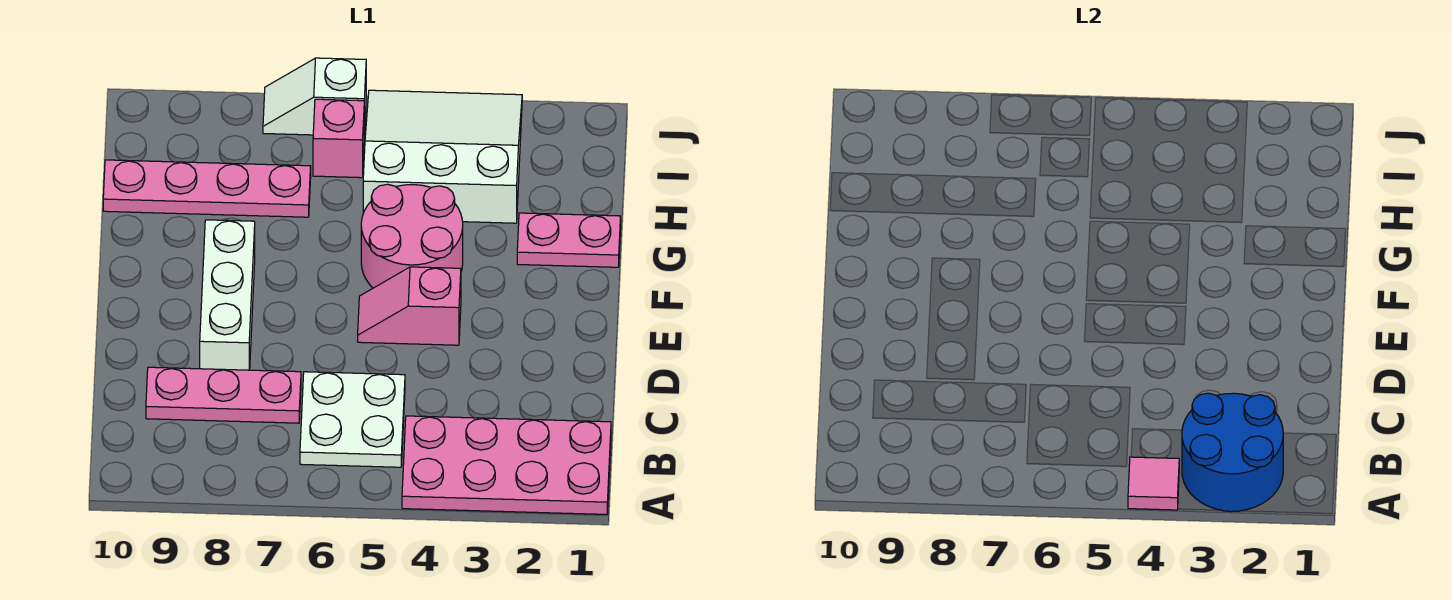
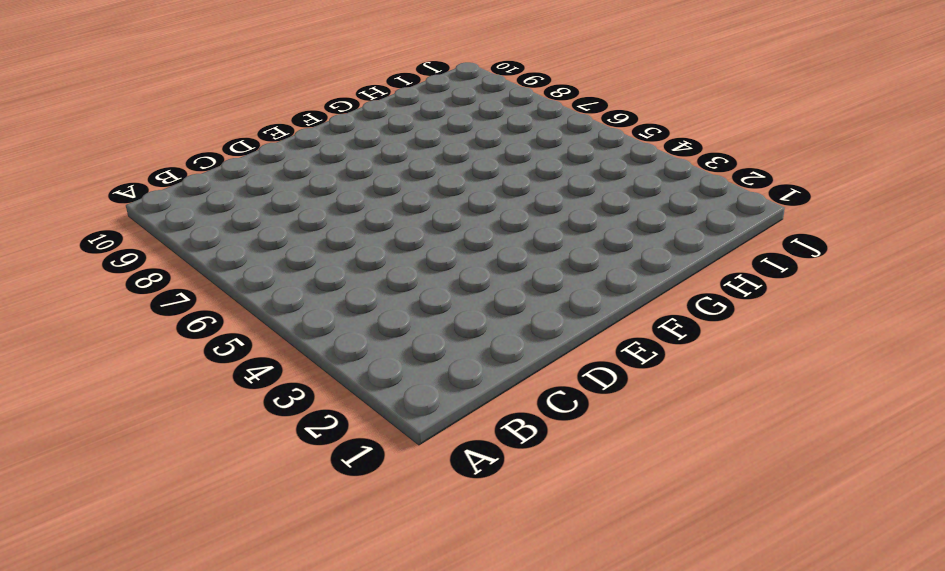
none -> pink 2x4 plate [402,416,611,514]
none -> white 2x2 plate [300,372,405,467]
none -> pink 1x3 plate [146,367,301,423]

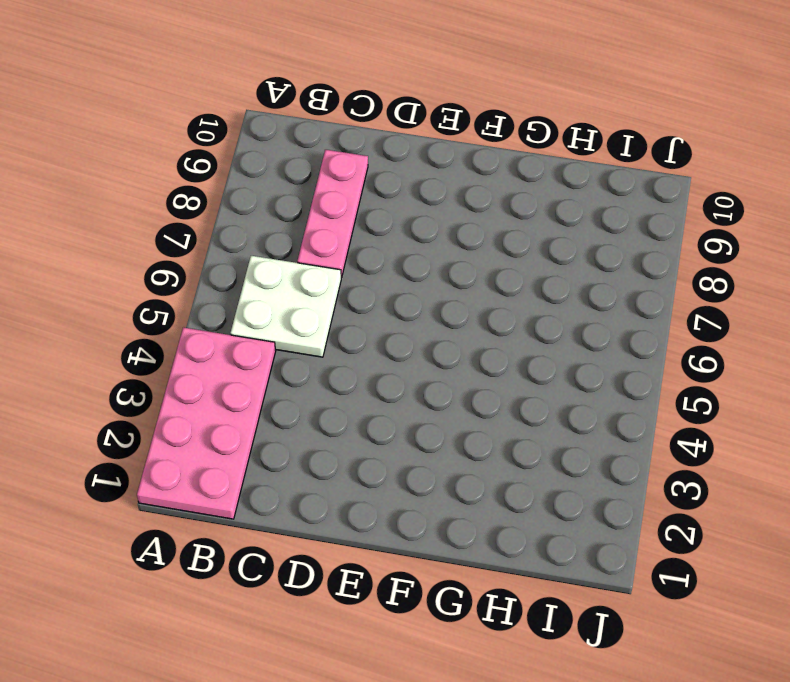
none -> white 1x3 brick [200,220,255,370]
none -> pink 1x2 slope [358,267,461,345]
none -> pink 2x2 round brick [361,184,463,288]

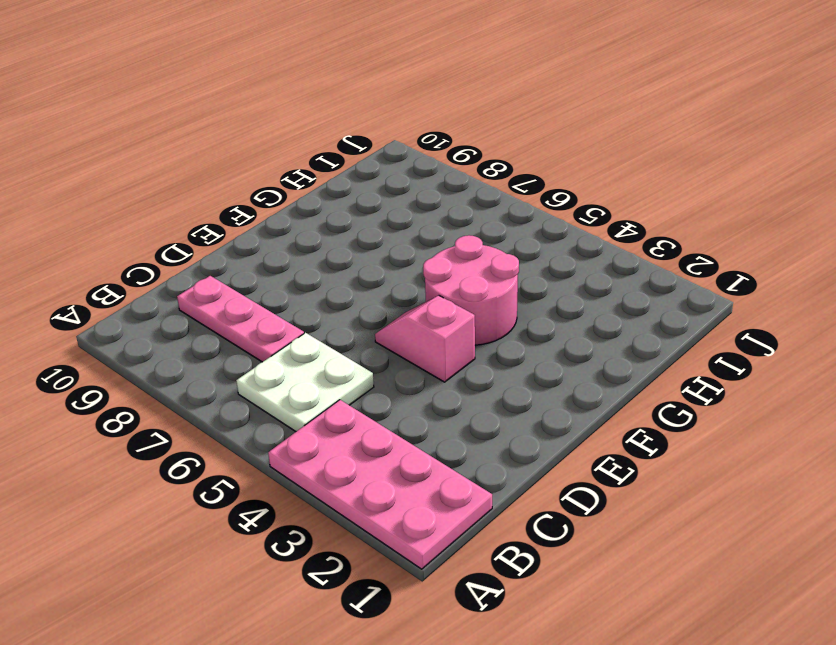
none -> white 1x3 brick [200,220,255,370]
none -> pink 1x2 plate [517,213,621,267]
none -> white 3x3 slope [363,90,522,223]

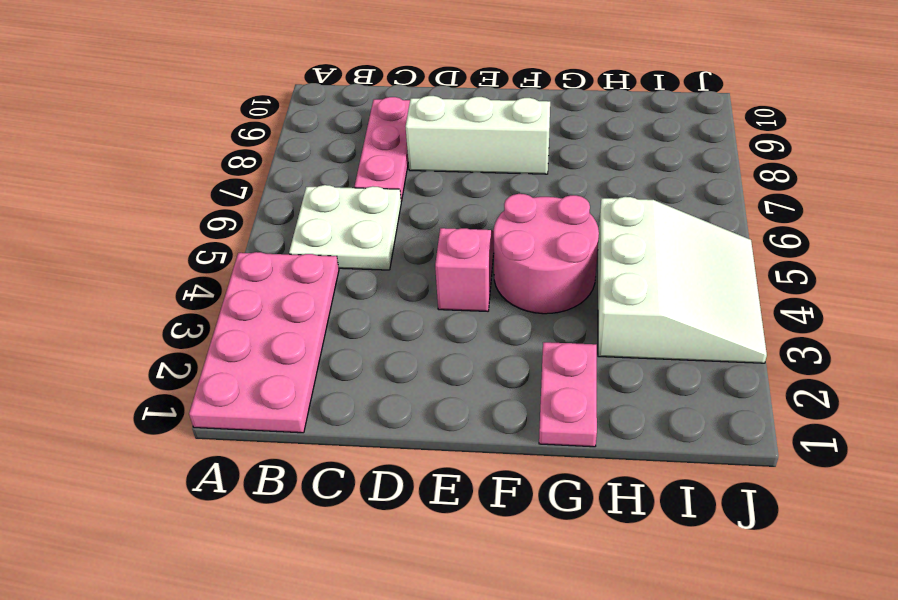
none -> pink 1x4 plate [103,160,311,217]
none -> pink 1x1 brick [313,99,364,178]
none -> white 1x2 slope [263,58,366,136]

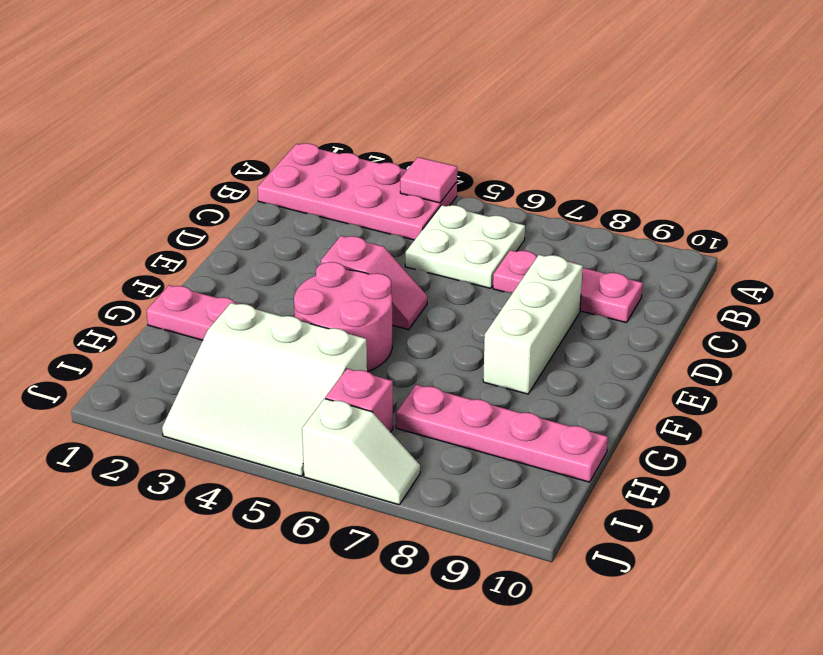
none -> blue 2x2 round brick [1182,393,1283,512]

